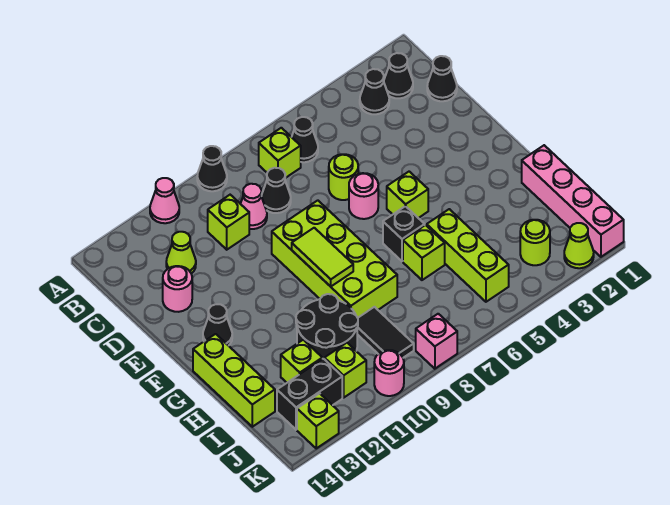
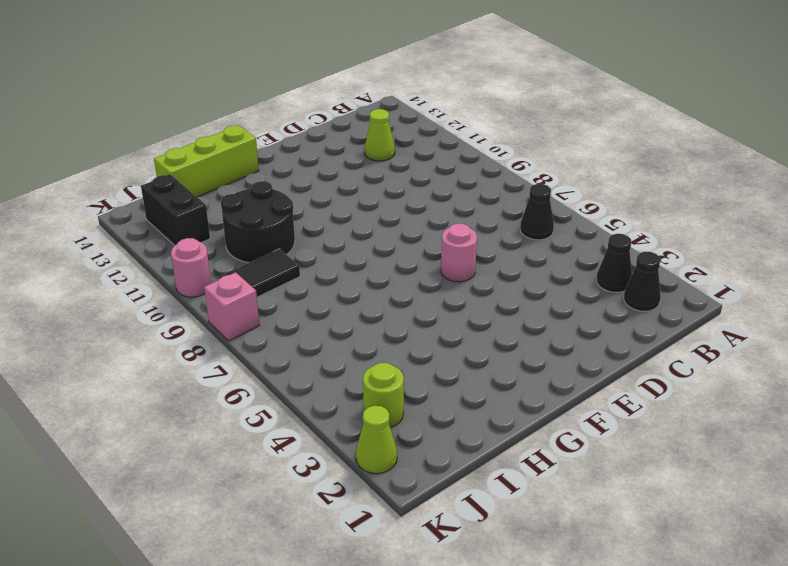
none -> black 1x1 cone [197,146,227,191]
none -> pink 1x1 cone [150,178,179,223]
none -> lime 1x1 brick [259,128,301,178]
none -> black 1x1 cone [427,56,457,101]

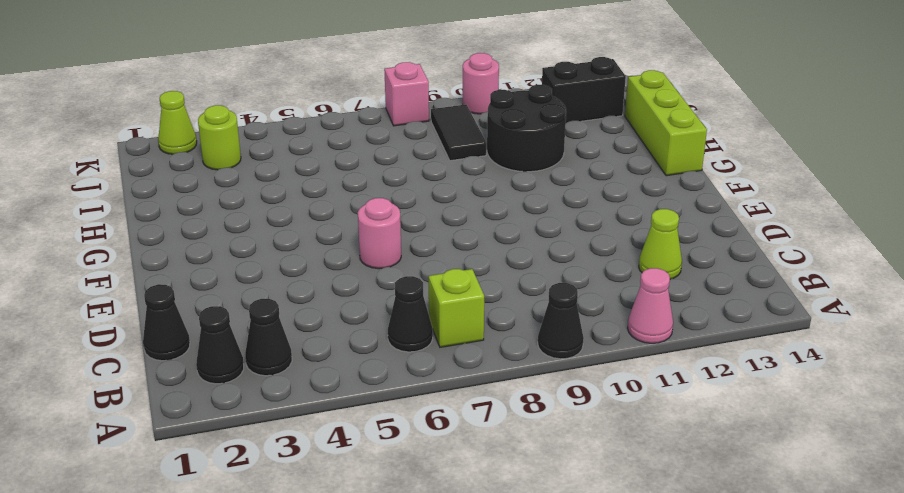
none -> black 1x1 cone [261,168,291,213]
none -> pink 1x1 cone [241,184,267,229]
none -> lime 1x1 brick [208,195,249,250]
none -> lime 1x1 round brick [329,154,358,200]

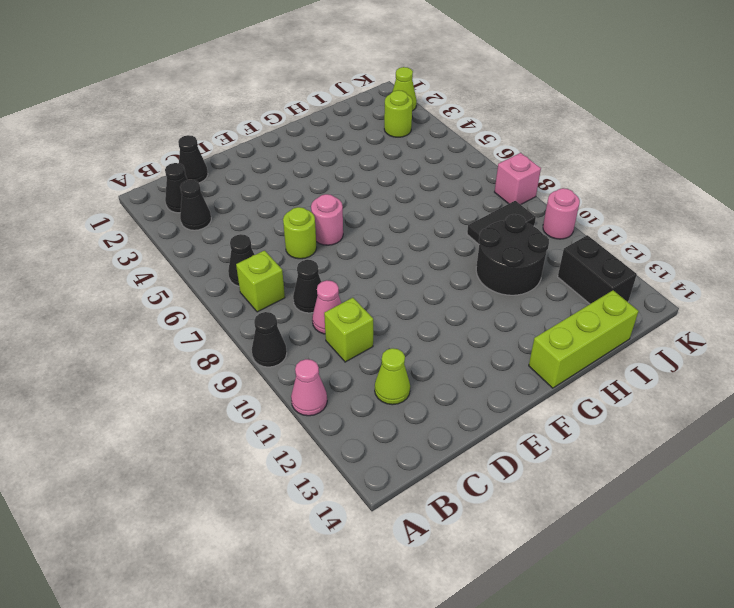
none -> pink 1x1 round brick [163,266,192,312]
none -> lime 2x4 brick [272,200,397,318]
none -> lime 1x1 brick [387,172,428,218]
none -> black 1x1 cone [203,304,232,346]

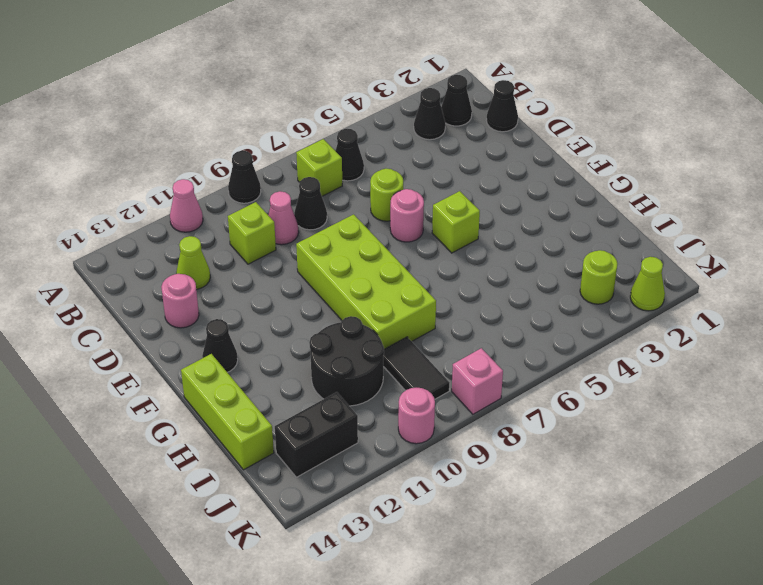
none -> black 1x1 brick [383,206,425,261]
none -> pink 1x4 brick [522,145,624,257]
none -> lime 1x3 brick [427,209,509,302]
none -> lime 1x1 brick [403,225,445,280]

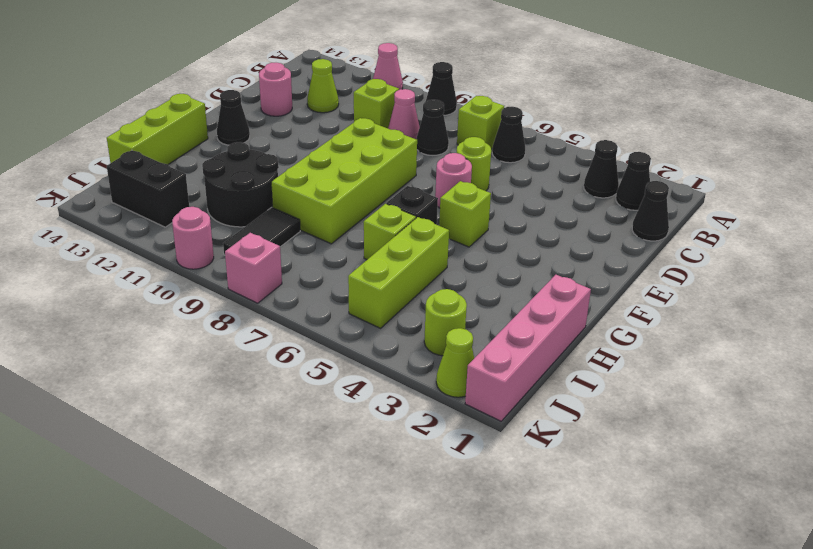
none -> lime 1x1 brick [281,340,322,383]
none -> lime 1x1 brick [324,343,366,398]
none -> lime 1x1 brick [297,393,339,448]
none -> lime 1x2 tile [292,228,353,287]

